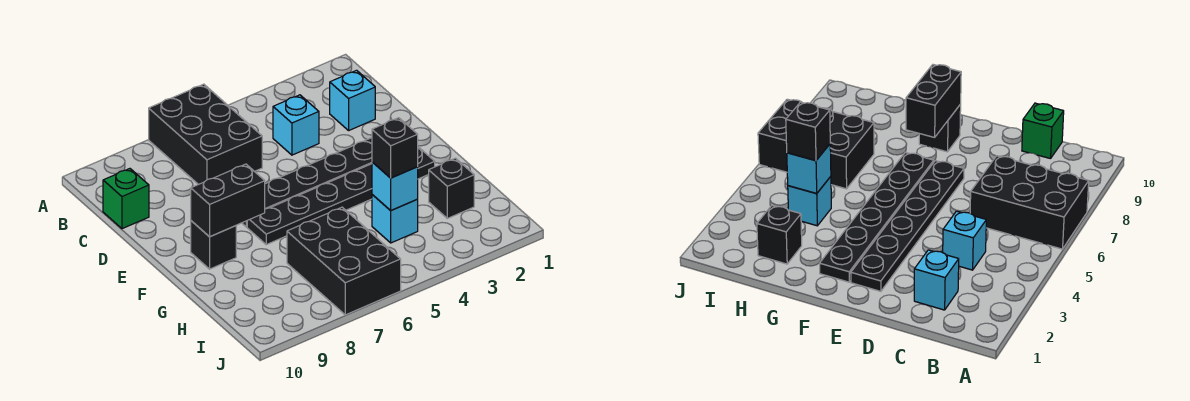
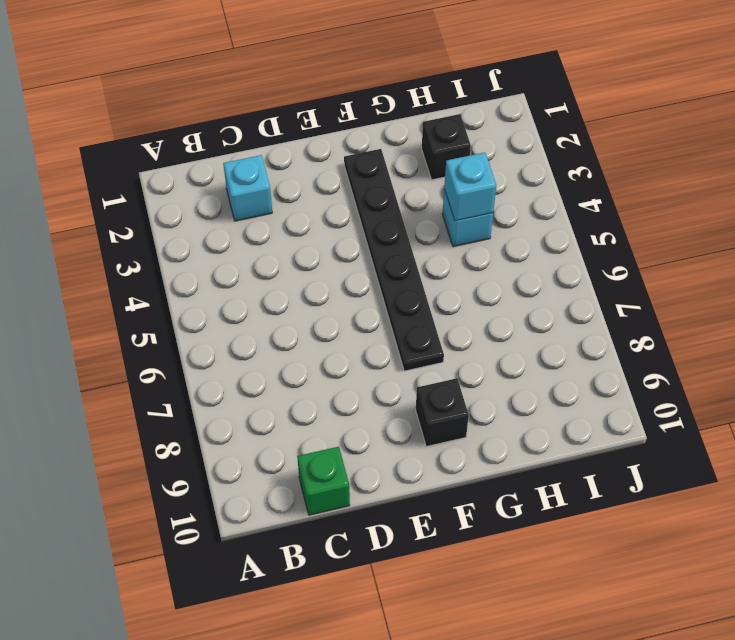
none -> black 2x3 brick [149,84,262,185]
none -> cyan 1x1 brick [273,95,319,155]
none -> black 1x6 plate [242,138,372,227]

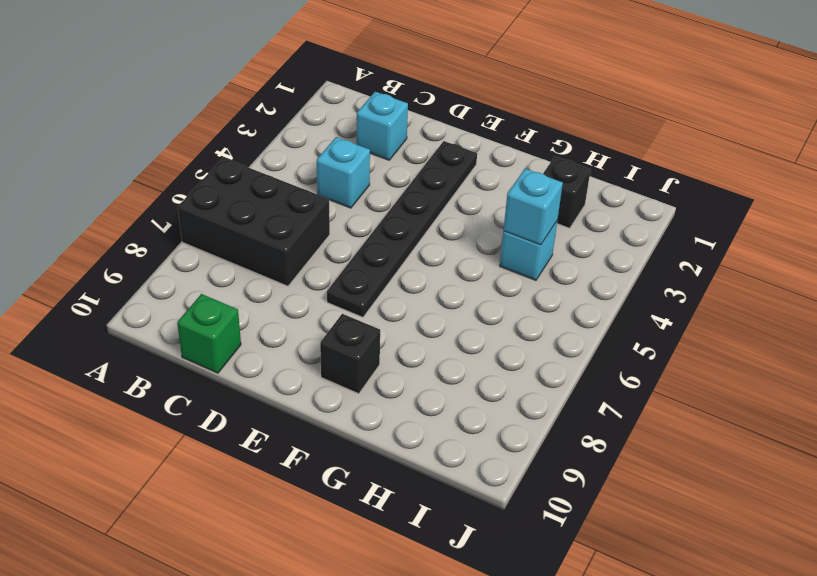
none -> black 1x6 plate [247,147,435,245]
none -> black 2x3 brick [287,207,401,315]
none -> black 1x2 brick [191,164,265,237]

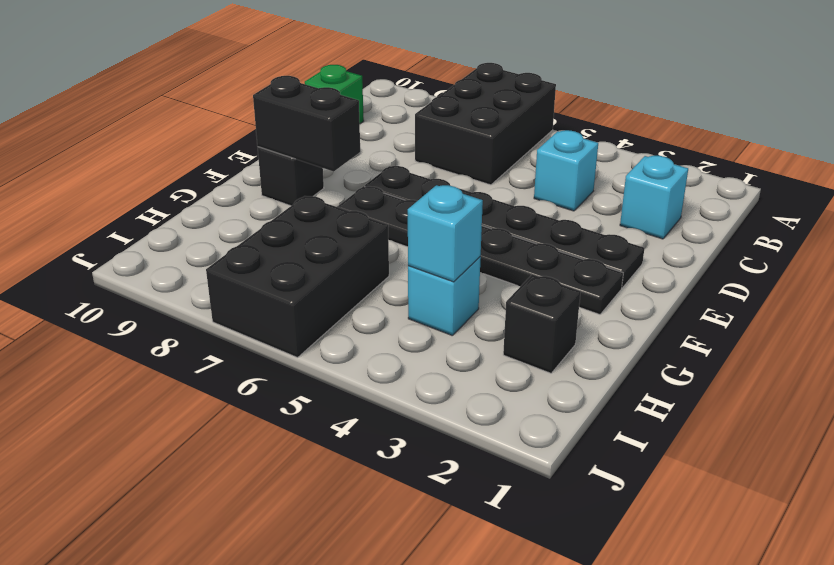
none -> black 1x1 brick [372,118,418,178]

